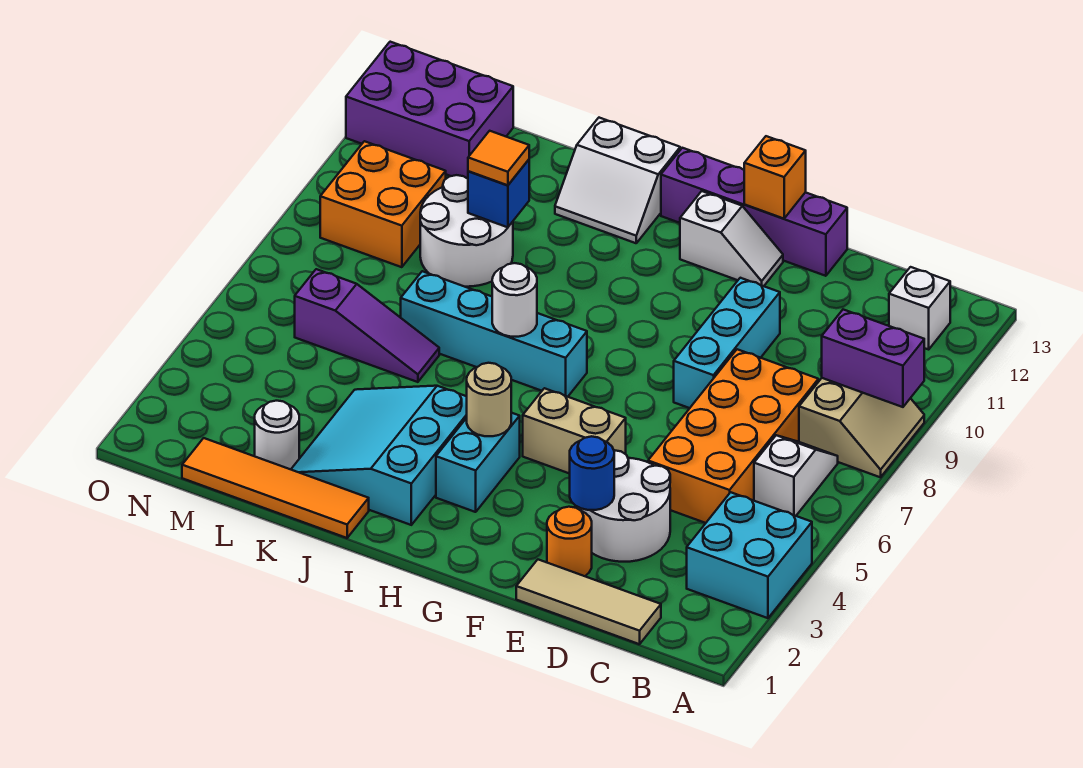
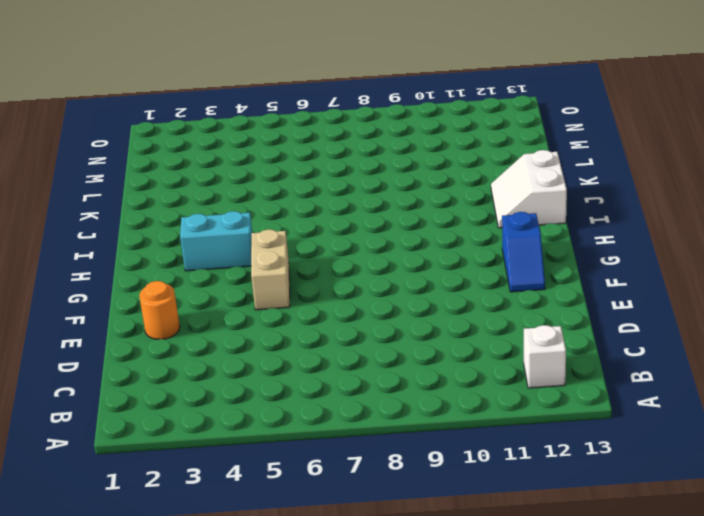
blue 1x2 slope [502,212,545,292] -> white 1x2 slope [680,191,783,286]
none -> cyan 2x2 brick [687,492,812,618]
none -> tan 2x2 slope [799,378,924,477]
none -> white 1x2 slope [754,435,838,516]

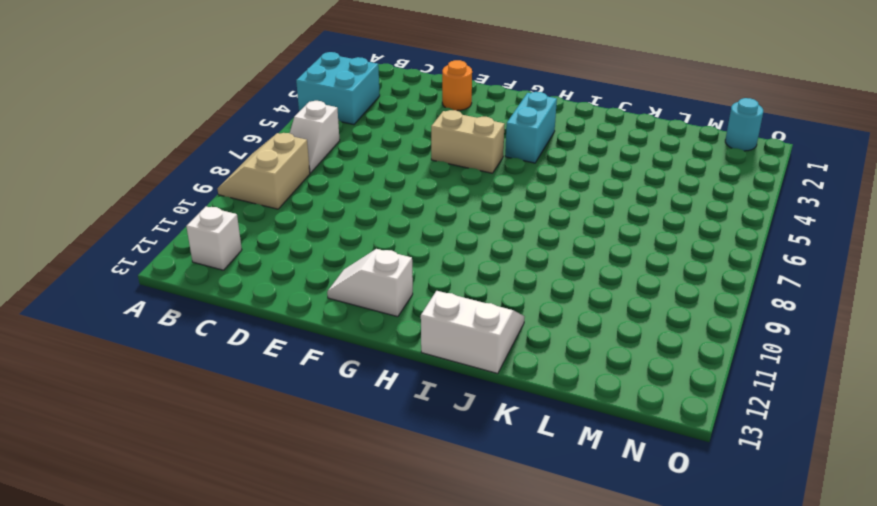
cyan 1x1 round brick [725,98,763,151] -> none
none -> tan 1x3 tile [516,560,661,644]
none -> orange 2x4 brick [648,349,818,523]
none -> white 2x2 round brick [578,450,670,562]

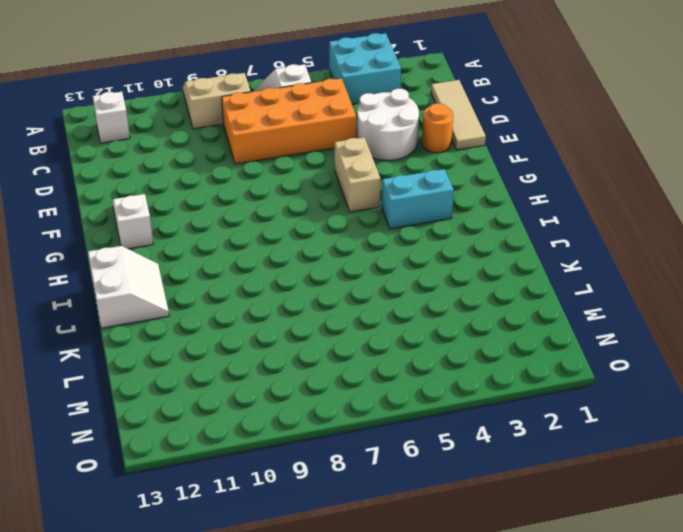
none -> cyan 1x3 brick [674,278,780,408]
none -> purple 1x4 brick [661,148,847,276]
none -> cyan 1x4 brick [401,271,587,397]

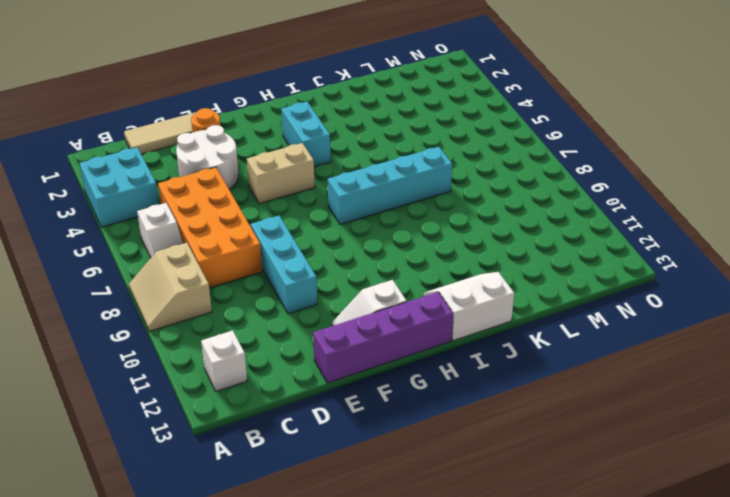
none -> cyan 3x3 slope [291,386,467,525]
none -> orange 1x4 tile [182,438,369,538]
none -> purple 1x3 slope [295,269,439,382]

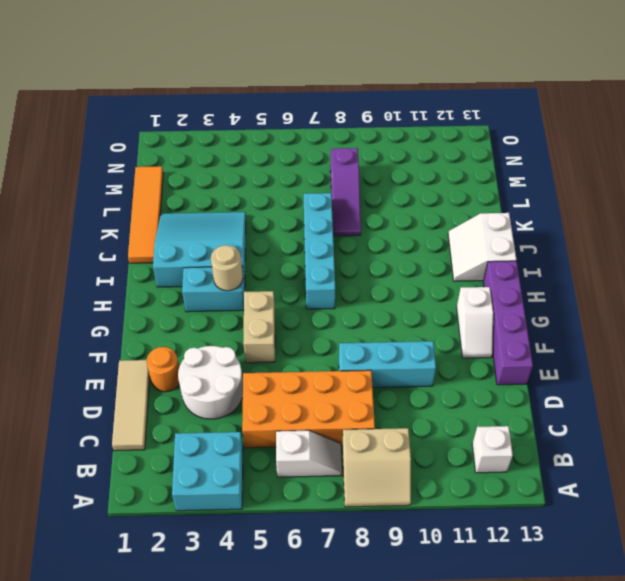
purple 1x3 slope [330,148,361,236] -> purple 1x3 slope moved to [295,269,439,382]
none -> white 2x2 round brick [420,175,513,287]
none -> white 1x1 round brick [255,401,299,469]
none -> orange 2x2 brick [320,141,446,267]

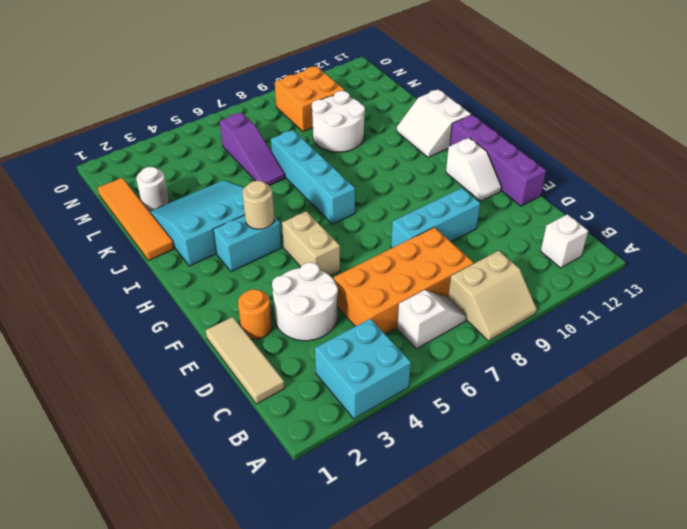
none -> purple 2x3 brick [346,42,513,179]
none -> purple 1x2 brick [822,310,924,407]
none -> blue 1x1 round brick [570,436,614,510]

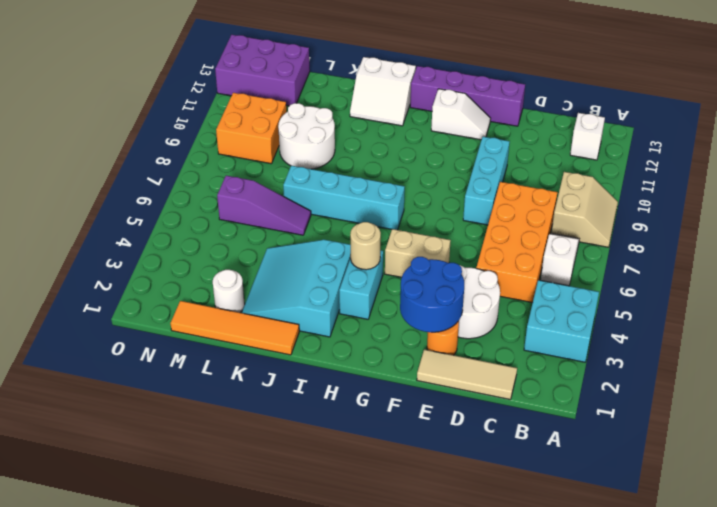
blue 2x2 round brick [400,257,464,332] -> blue 1x1 round brick [570,436,614,510]
none -> purple 1x2 brick [822,310,924,407]
none -> orange 1x1 brick [744,136,806,219]
none -> white 1x1 round brick [492,263,537,337]

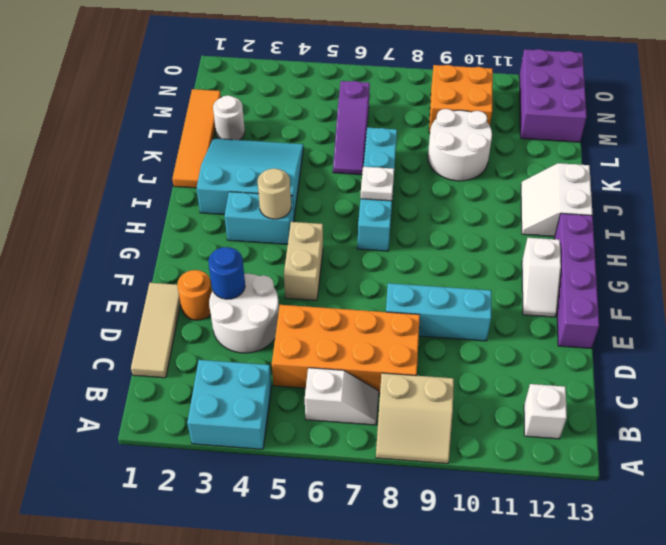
white 1x1 plate [361,166,394,201] -> white 1x1 round brick [492,263,537,337]
none -> purple 1x2 brick [822,310,924,407]
none -> orange 1x1 brick [744,136,806,219]
none -> blue 1x1 brick [468,160,529,227]

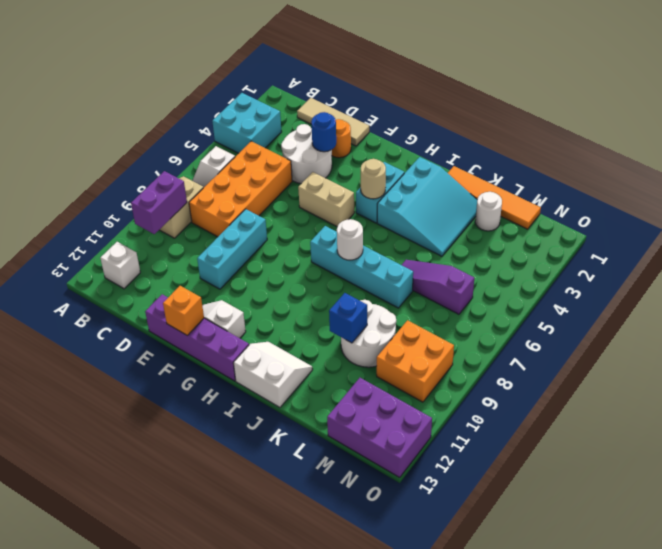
purple 1x2 brick [131,171,187,234] -> purple 1x2 brick turned to [822,310,924,407]
none -> orange 1x1 tile [468,131,529,185]

